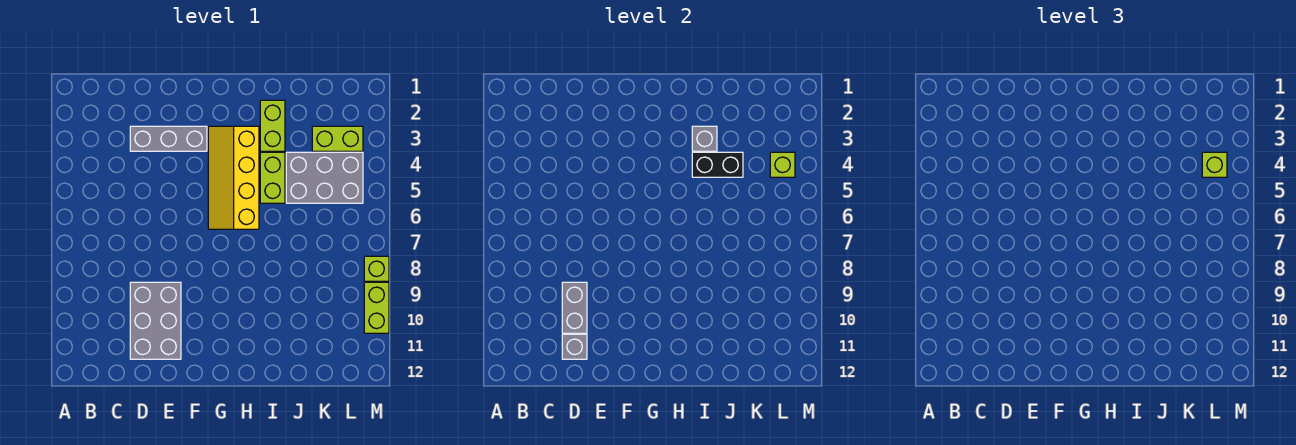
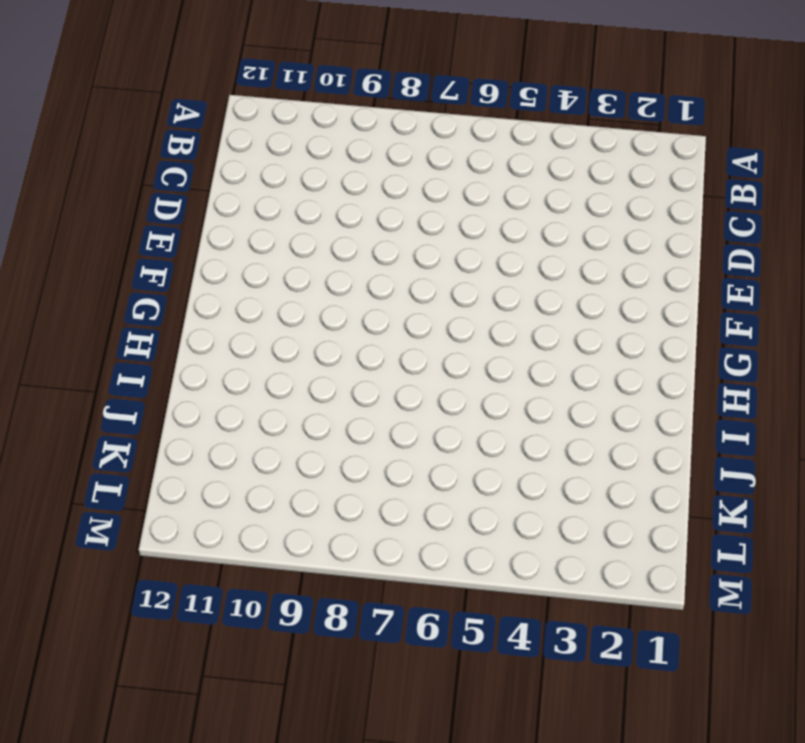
none -> grey 1x3 brick [130,126,207,151]
none -> grey 2x3 brick [130,282,181,359]
none -> yellow 2x4 slope [208,126,259,229]

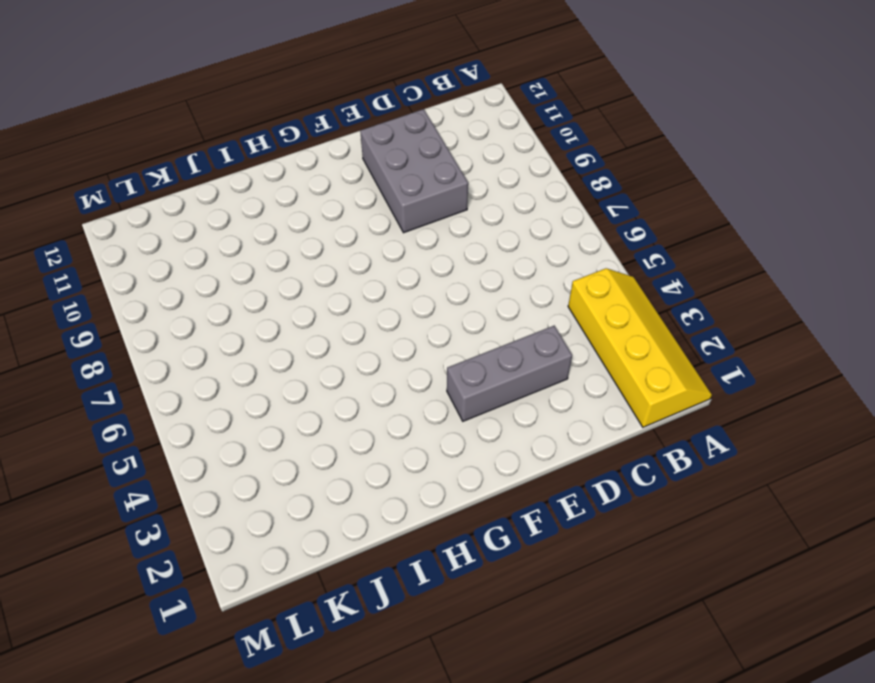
yellow 2x4 slope [568,268,712,427] -> yellow 2x4 slope moved to [208,126,259,229]
none -> lime 1x2 brick [260,100,285,151]
none -> lime 1x2 brick [260,152,285,203]
none -> grey 2x3 brick [286,152,363,203]

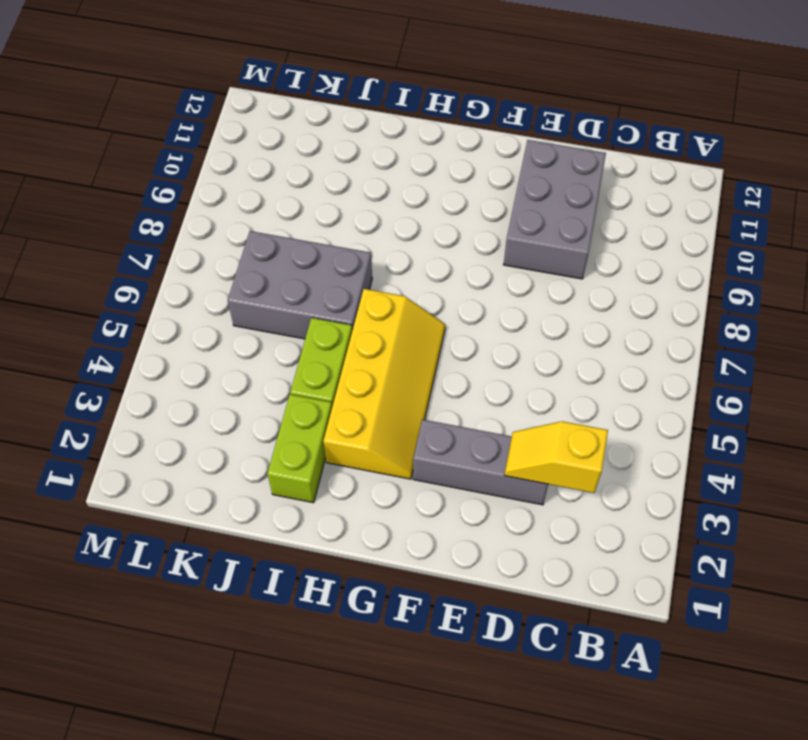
yellow 1x2 slope [505,421,608,493] -> none
grey 2x3 brick [228,231,372,339] -> grey 2x3 brick moved to [286,152,363,203]
none -> lime 1x2 brick [312,126,363,151]
none -> lime 1x1 brick [364,256,389,281]
none -> lime 1x2 brick [364,282,389,333]

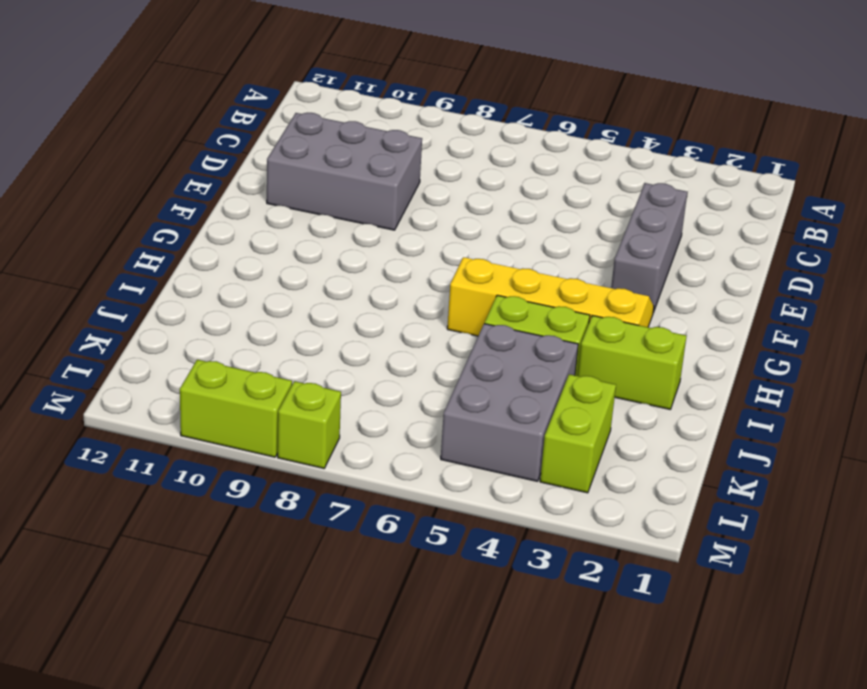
none -> grey 1x2 brick [562,282,587,333]
none -> grey 1x1 brick [562,334,587,359]
none -> grey 1x1 brick [692,126,717,151]

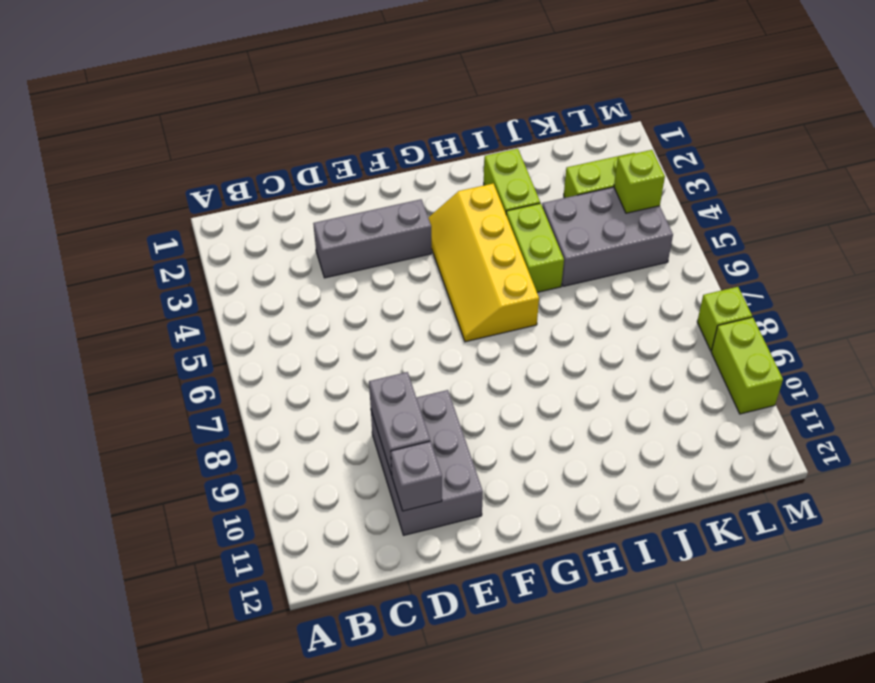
none -> grey 1x1 brick [692,126,717,151]
none -> black 1x2 brick [692,152,743,177]
none -> lime 1x1 brick [1202,152,1227,177]

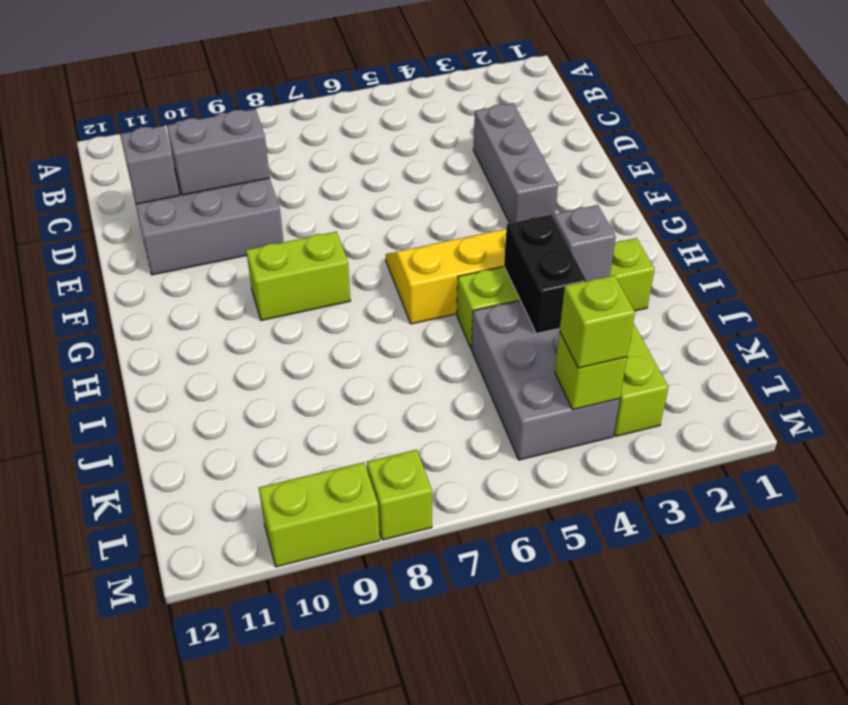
lime 1x2 brick [246,231,350,321] -> none

